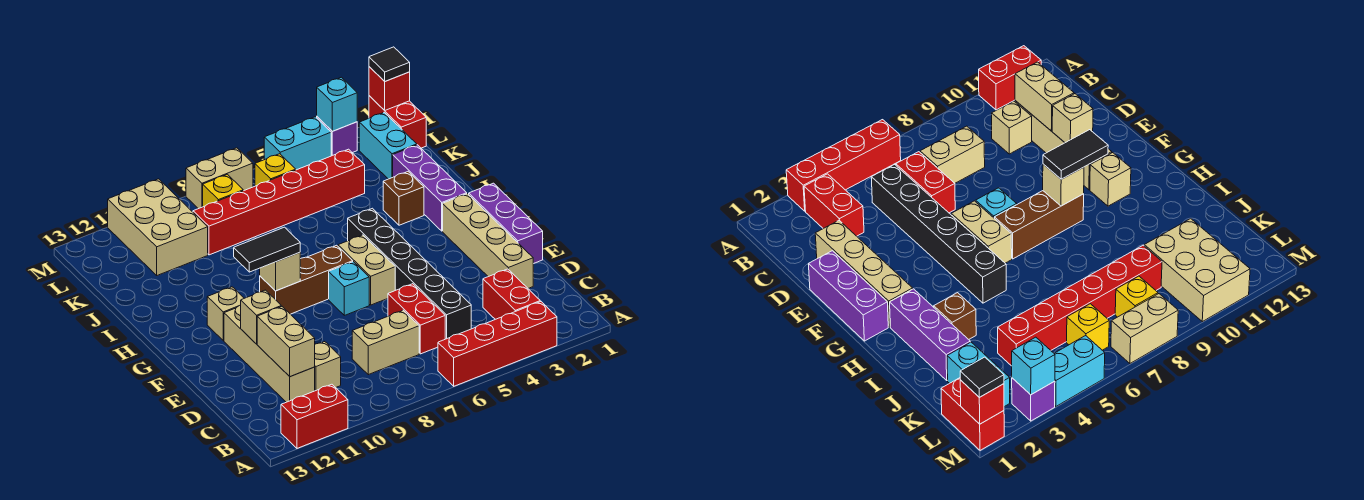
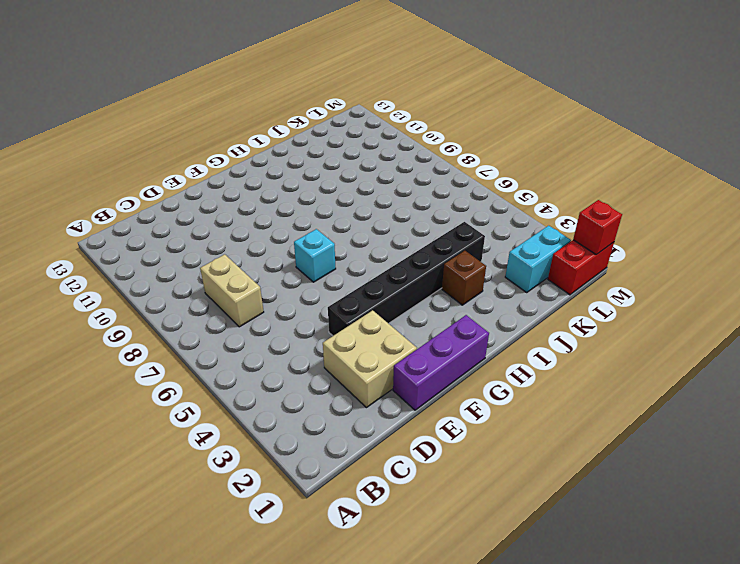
tan 2x2 brick [323,310,417,408] -> tan 1x4 brick [443,194,533,288]
black 1x6 brick [328,222,485,336] -> black 1x6 brick moved to [348,208,471,339]
none -> red 1x4 brick [438,302,557,386]
none -> red 1x2 brick [281,384,348,448]
none -> red 1x2 brick [483,269,540,319]
none -> red 1x2 brick [388,284,445,354]

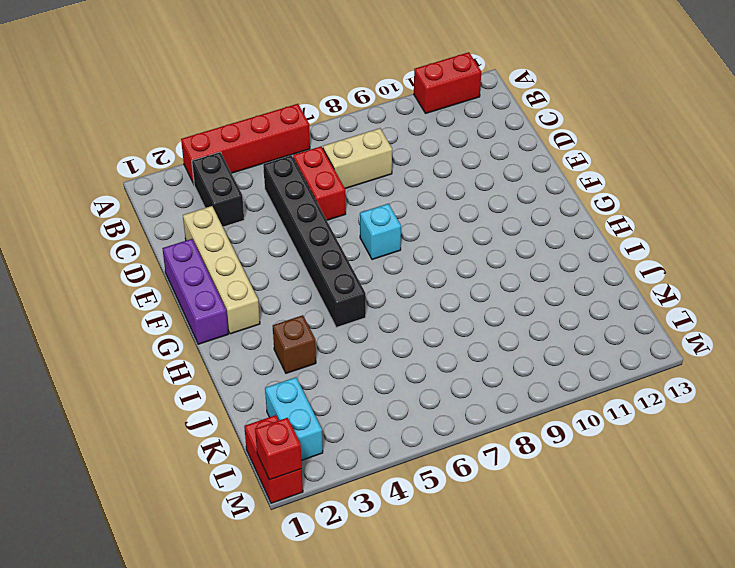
black 1x2 brick [192,152,244,227] -> red 1x2 brick [483,269,540,319]
none -> tan 1x1 brick [315,342,341,391]
none -> tan 1x4 brick [224,305,315,402]
none -> tan 1x2 brick [338,235,395,305]
none -> brown 1x3 brick [260,245,353,314]

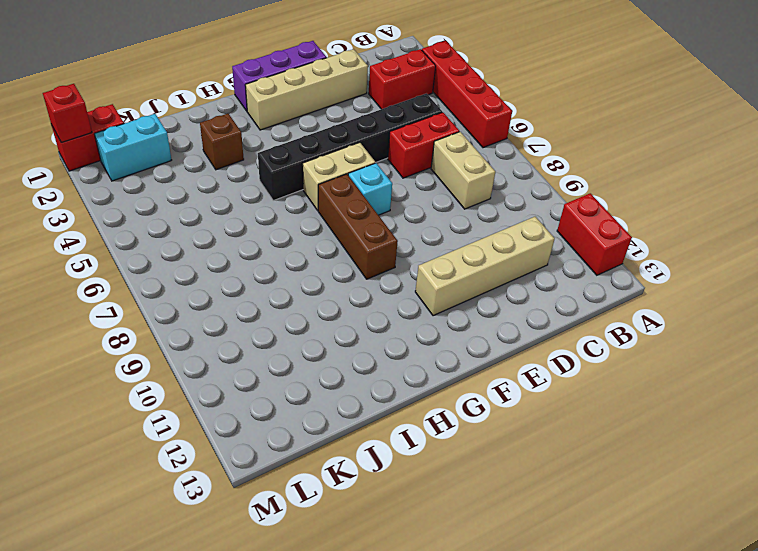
none -> tan 1x1 brick [315,342,341,391]
none -> tan 1x1 brick [207,287,244,341]
none -> purple 1x3 brick [393,145,467,231]
none -> red 1x6 brick [193,149,365,255]

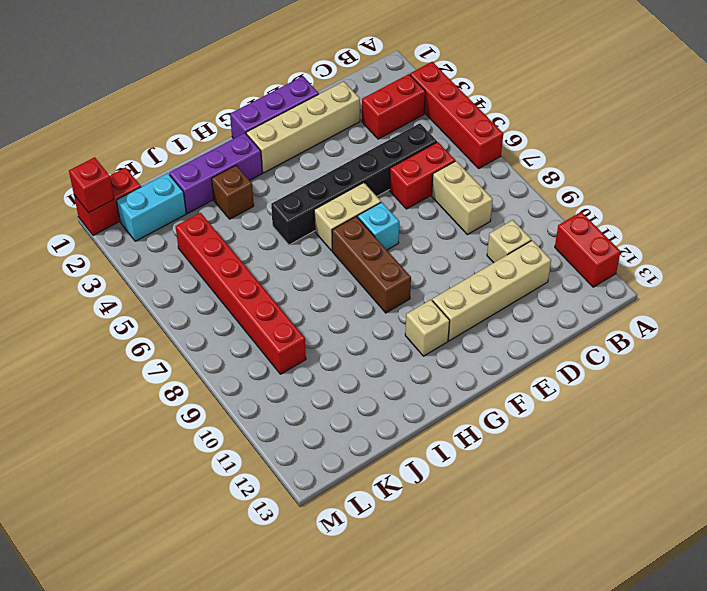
none -> tan 2x3 brick [108,179,208,275]
none -> yellow 1x1 brick [255,154,296,186]
none -> yellow 1x1 brick [203,174,243,207]
none -> purple 1x1 brick [317,117,357,156]

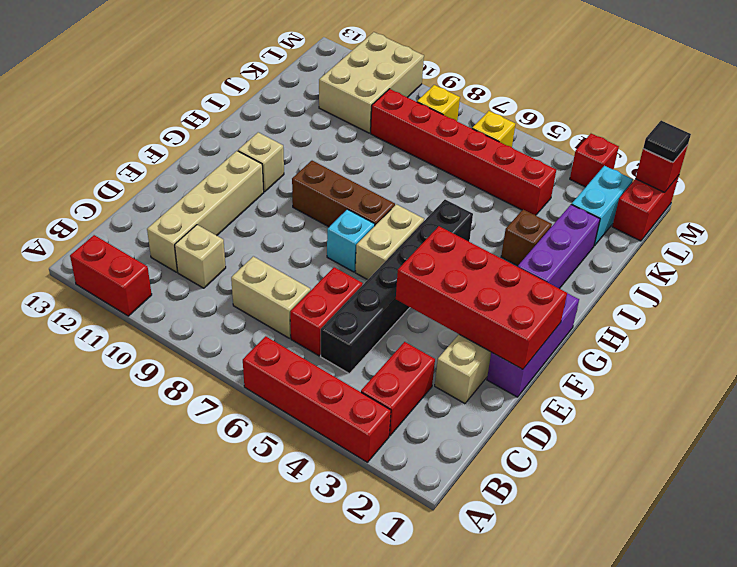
red 2x4 brick [396,226,567,369] -> none
red 1x1 brick [570,134,619,187] -> purple 1x1 brick [317,117,357,156]
none -> cyan 1x2 brick [264,117,331,170]
none -> tan 1x2 brick [186,148,253,209]
none -> tan 1x2 brick [257,306,315,377]
none -> tan 1x1 brick [241,290,281,344]

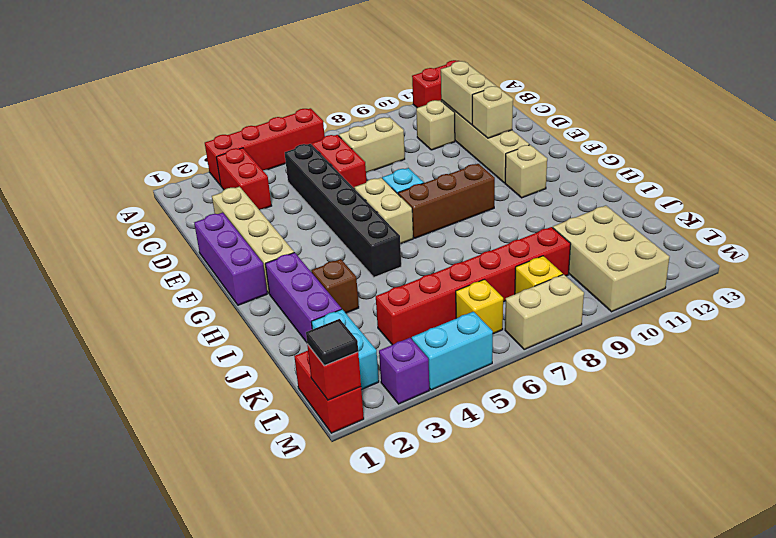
none -> tan 1x1 brick [260,253,300,291]
none -> cyan 1x1 brick [317,77,357,131]
none -> black 1x2 tile [234,227,300,272]

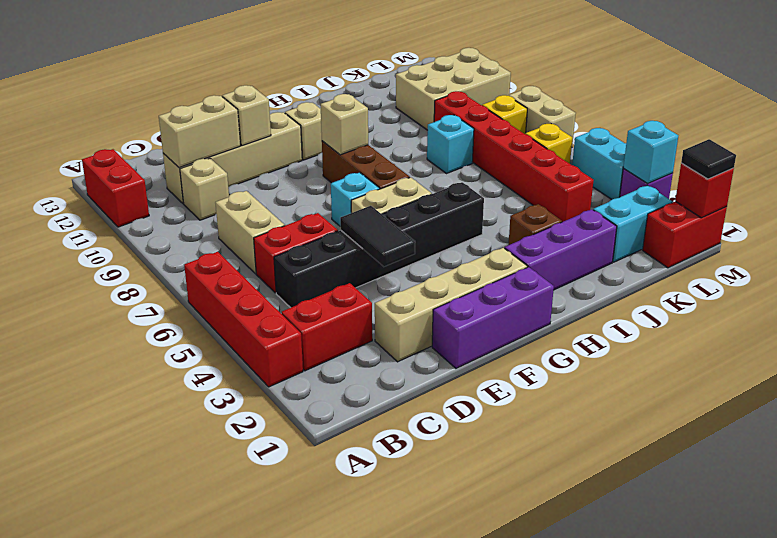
black 1x2 tile [340,206,415,267] -> black 1x2 tile moved to [234,227,300,272]
cyan 1x1 brick [427,115,474,174] -> none

